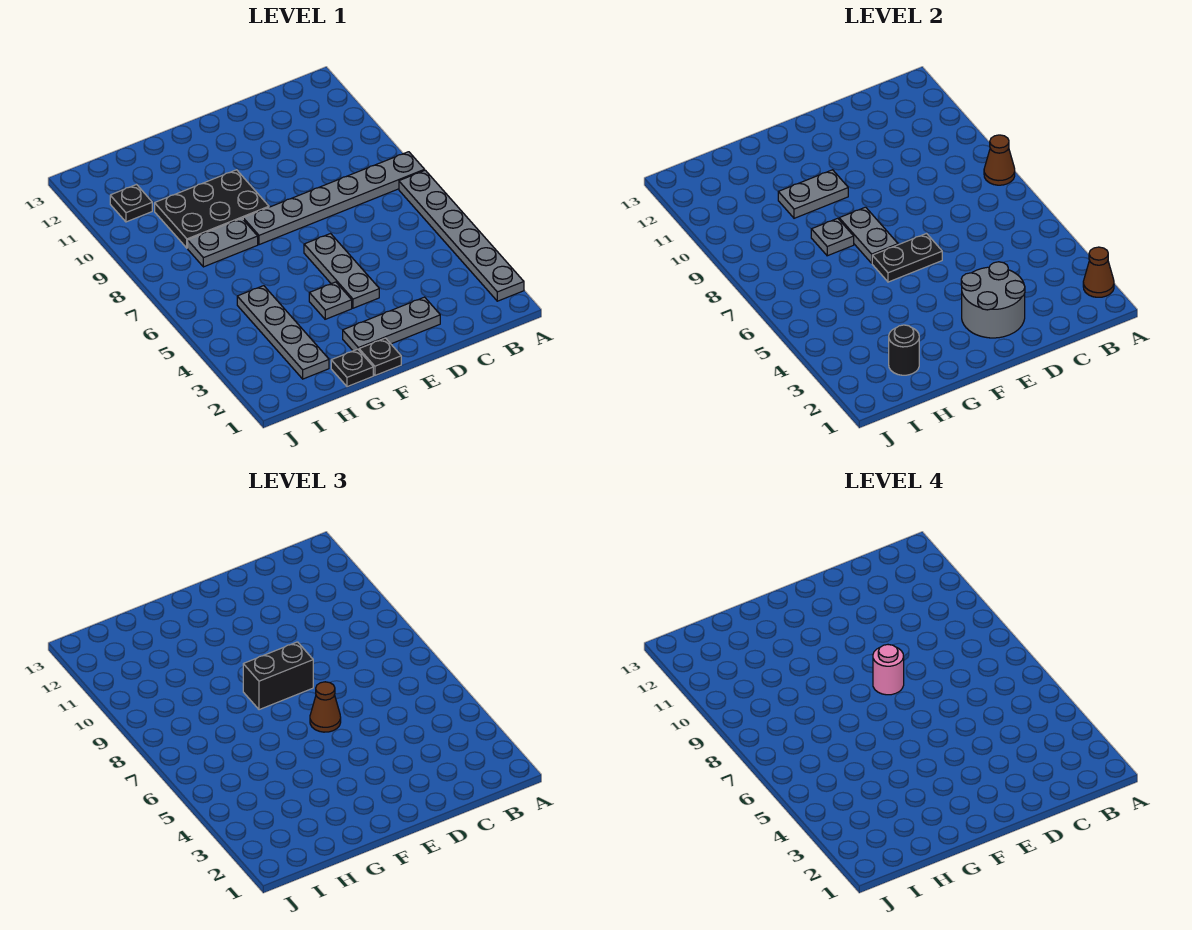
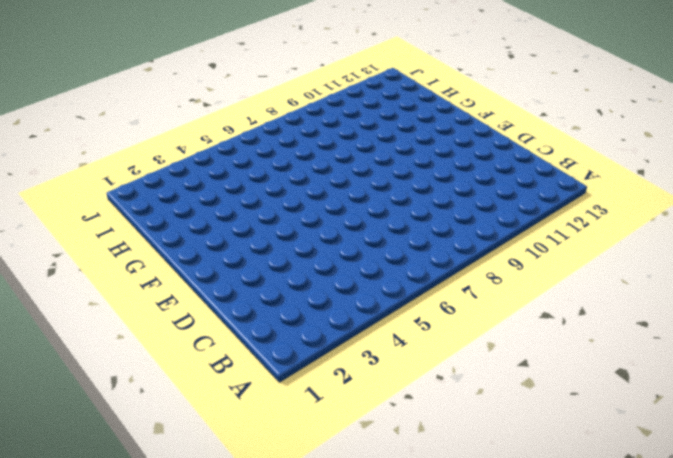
none -> grey 1x6 plate [399,170,524,301]
none -> grey 1x6 plate [243,152,425,245]
none -> grey 1x3 plate [343,297,440,351]

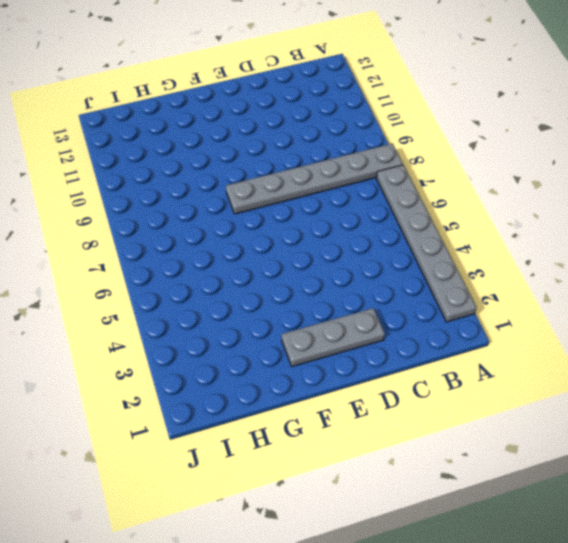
none -> grey 1x3 plate [304,234,379,308]
none -> black 1x1 plate [359,338,401,375]
none -> grey 1x1 plate [309,282,352,319]

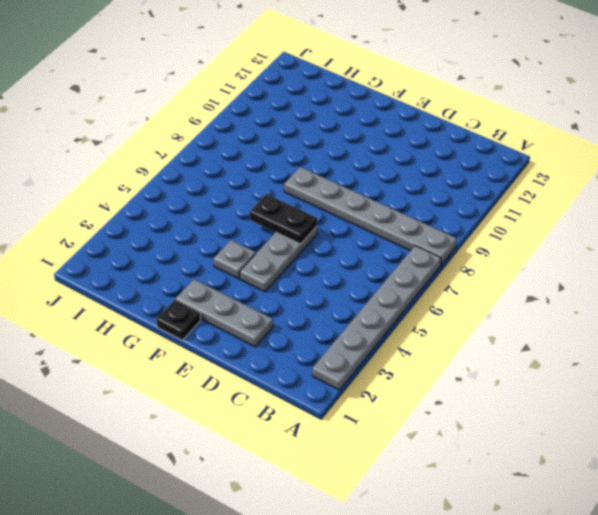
none -> black 2x3 plate [155,170,269,248]
none -> black 1x1 plate [331,349,373,387]
none -> grey 1x2 plate [188,218,258,267]

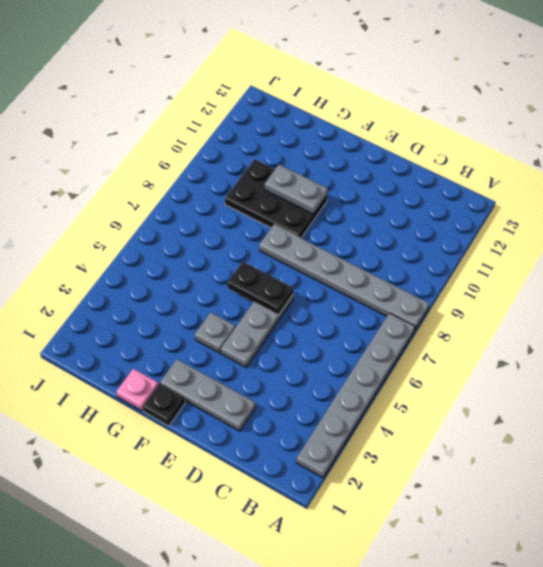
pink 1x1 plate [116,369,158,411] -> black 1x1 plate [331,349,373,387]
none -> grey 1x2 plate [188,218,258,267]
none -> grey 1x4 plate [237,286,329,379]
none -> black 1x1 plate [110,185,152,222]

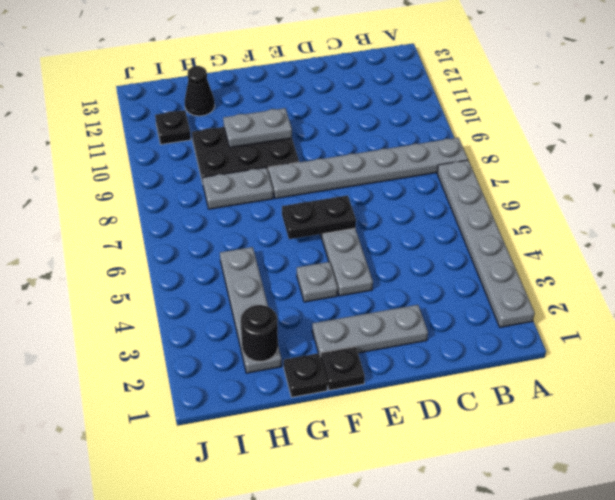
black 1x1 cone [185,66,215,116] -> none
none -> brown 1x1 cone [1083,247,1114,297]
none -> brown 1x1 cone [984,135,1015,185]
none -> grey 2x2 round brick [961,262,1025,338]

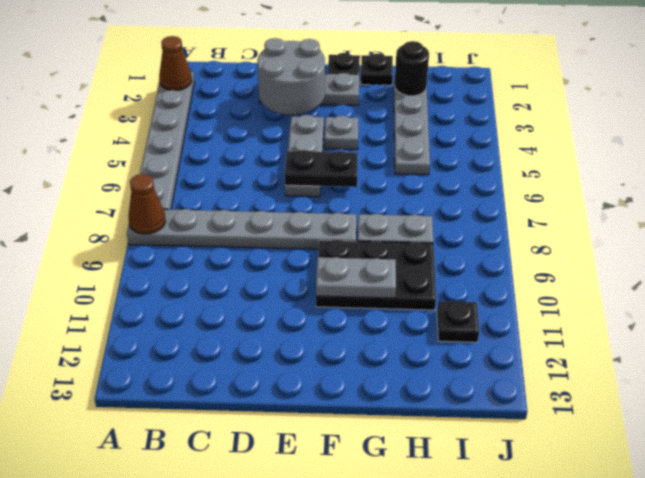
none -> grey 1x2 plate [839,207,898,263]
none -> grey 1x1 plate [811,218,854,256]
none -> brown 1x1 cone [310,682,341,732]

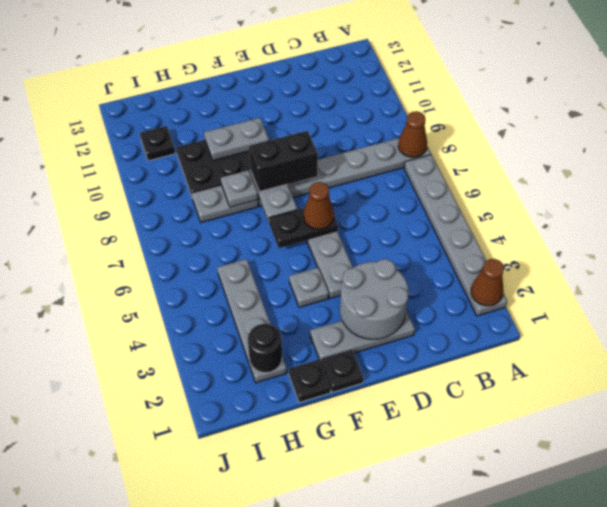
none -> pink 1x1 round brick [873,645,904,695]

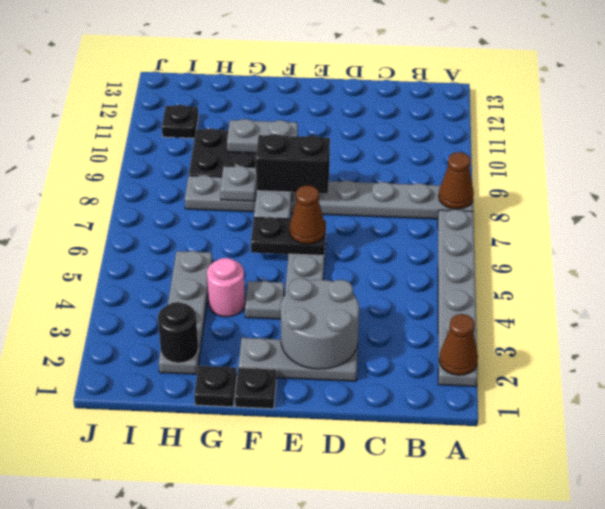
pink 1x1 round brick [207,258,245,317] -> pink 1x1 round brick moved to [873,645,904,695]

